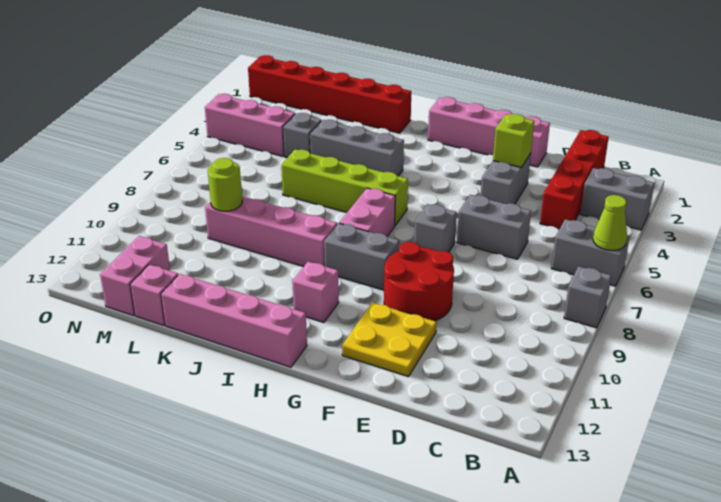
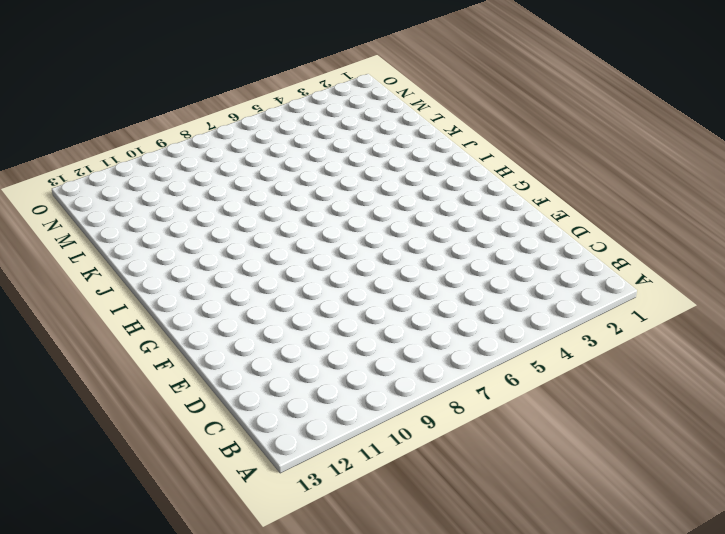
none -> grey 1x2 brick [580,168,655,230]
none -> grey 1x2 brick [551,219,630,286]
none -> grey 1x1 brick [564,266,611,328]

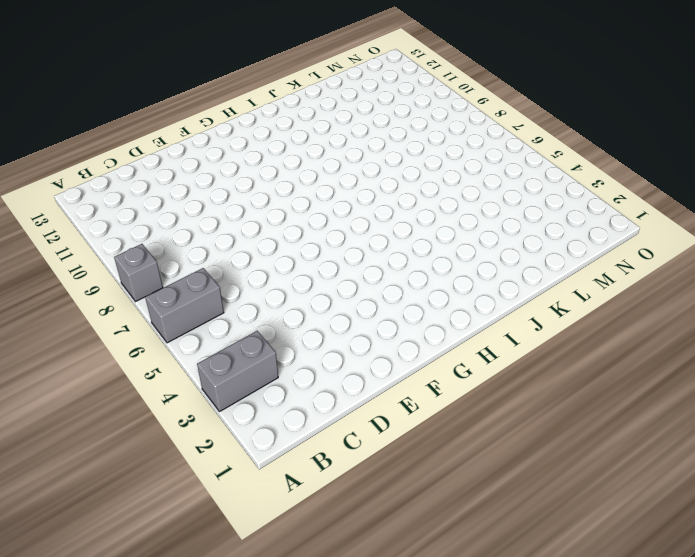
none -> red 1x4 brick [540,130,609,229]
none -> grey 1x2 brick [457,195,531,259]
none -> pink 1x4 brick [428,97,550,167]

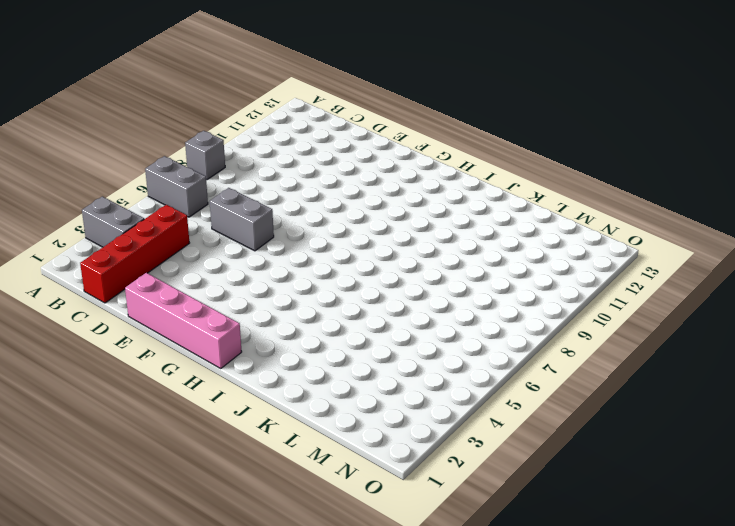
none -> grey 1x2 brick [481,153,531,204]
none -> red 2x2 round brick [384,242,454,321]
none -> yellow 2x2 plate [342,302,437,377]

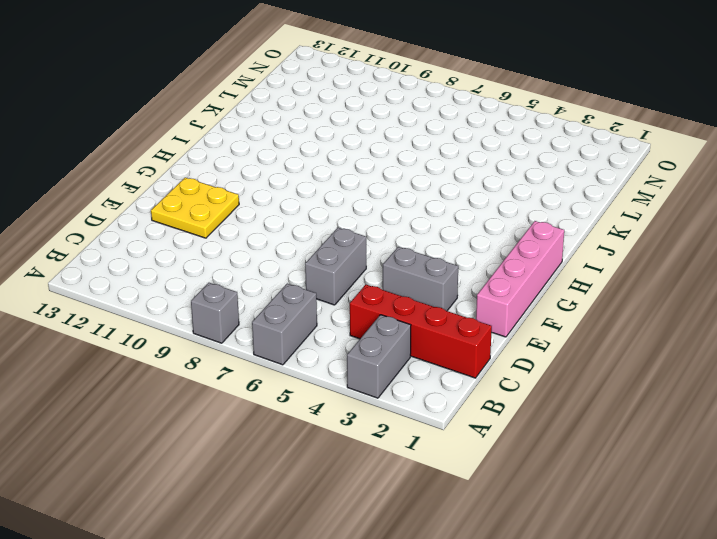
none -> red 2x2 round brick [384,242,454,321]
none -> grey 1x1 brick [414,204,457,252]
none -> grey 1x2 brick [324,223,399,290]

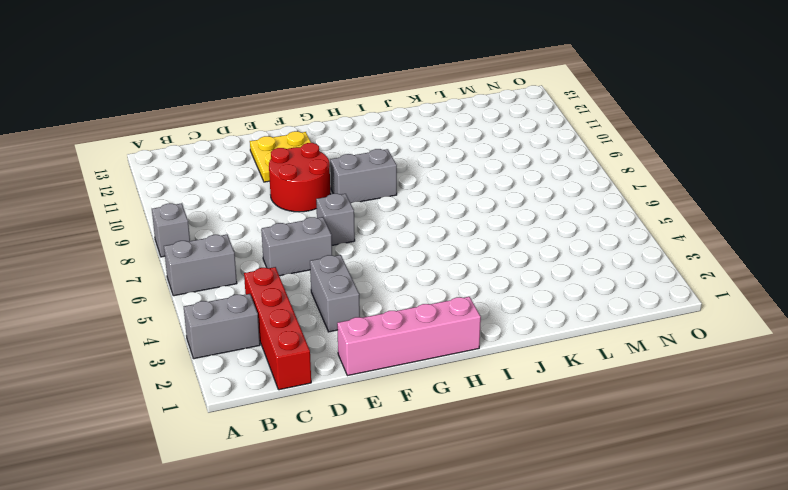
none -> lime 1x4 brick [281,150,408,225]
none -> pink 1x2 brick [339,188,395,236]
none -> pink 1x1 brick [292,262,339,323]

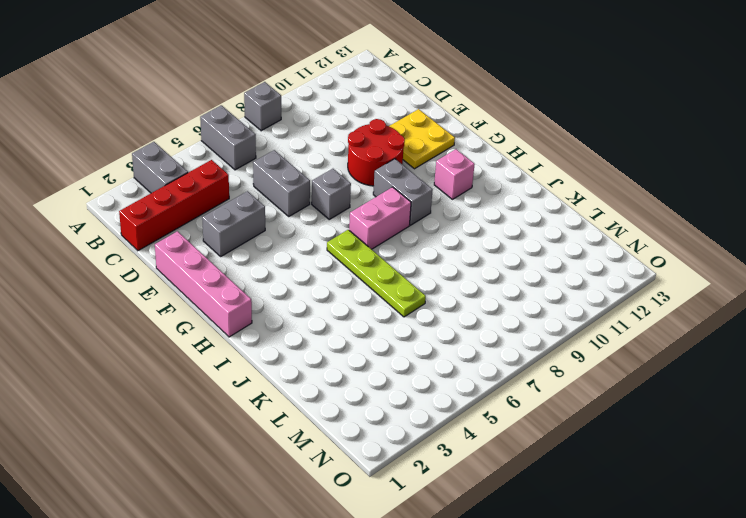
lime 1x4 plate [327,230,426,317] -> lime 1x4 brick [281,150,408,225]
none -> pink 1x4 brick [161,274,307,367]
none -> grey 1x3 brick [310,120,404,176]
none -> pink 1x4 brick [205,196,337,267]

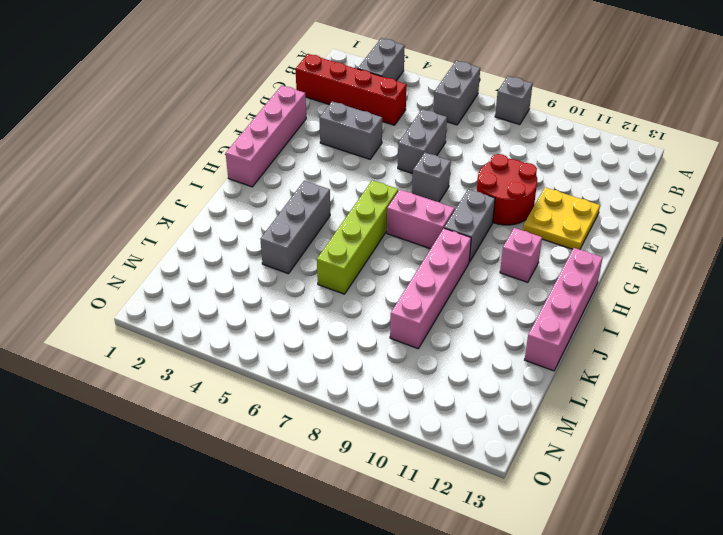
none -> red 1x6 brick [248,55,411,133]
none -> grey 1x1 brick [283,113,321,158]
none -> pink 1x1 brick [130,264,178,326]

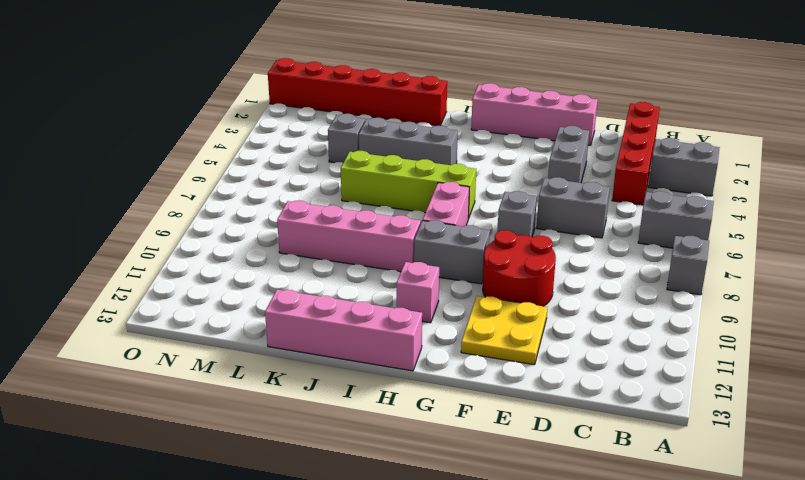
none -> pink 1x1 brick [130,264,178,326]
none -> pink 1x3 brick [205,94,295,156]
none -> pink 1x2 brick [100,236,170,316]

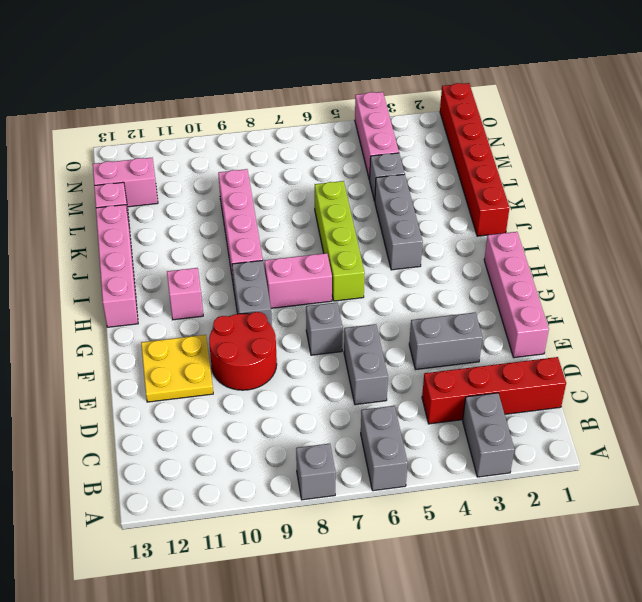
none -> lime 1x1 cone [593,195,627,251]
none -> lime 1x1 brick [493,114,534,167]
none -> lime 1x1 round brick [208,158,242,211]

